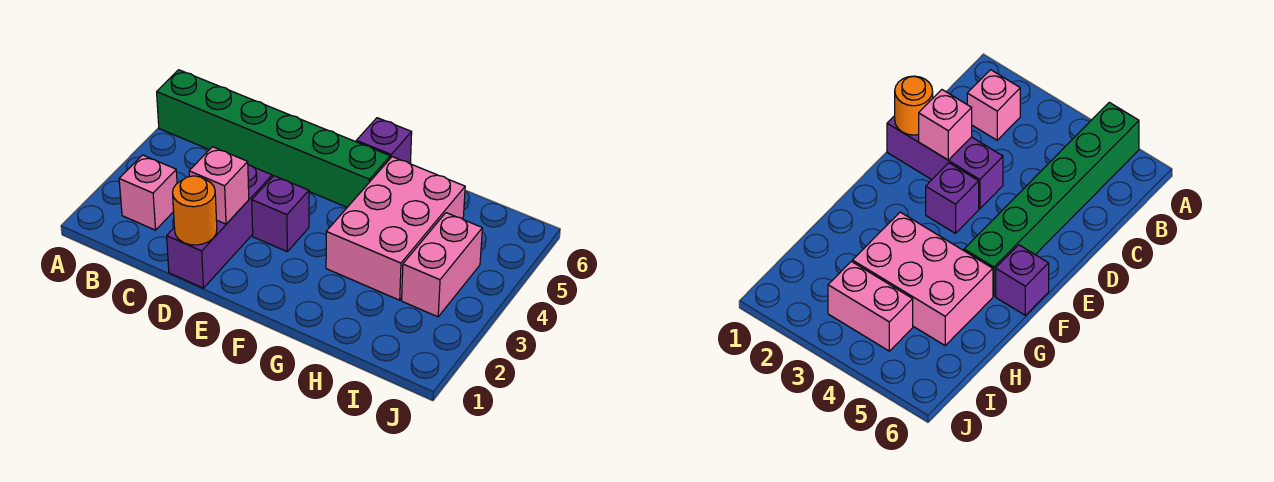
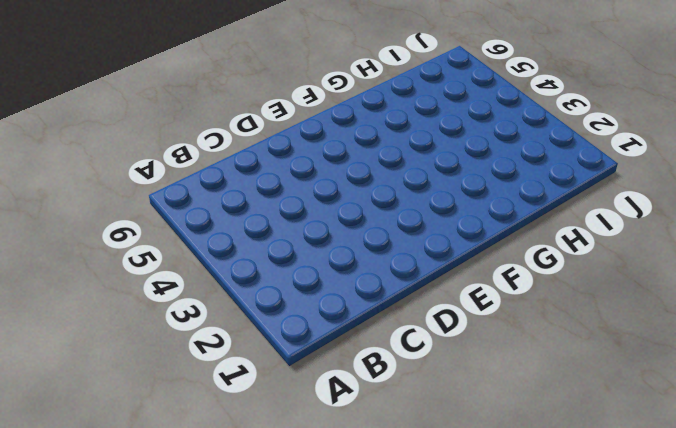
none -> green 1x6 brick [157,70,390,207]
none -> pink 1x1 brick [119,155,177,230]

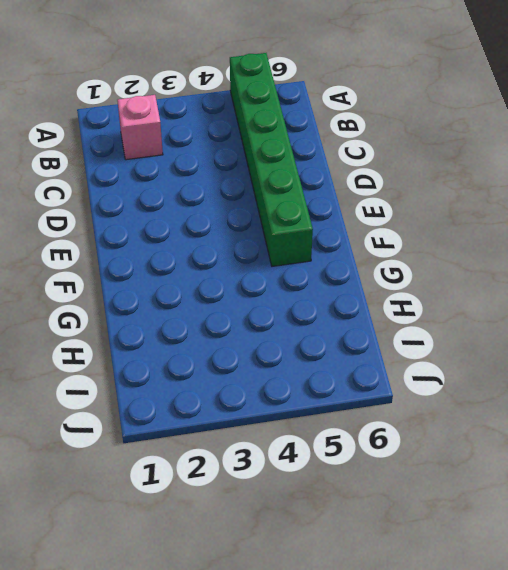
none -> purple 1x3 brick [167,165,272,288]
none -> purple 1x1 brick [252,176,309,251]

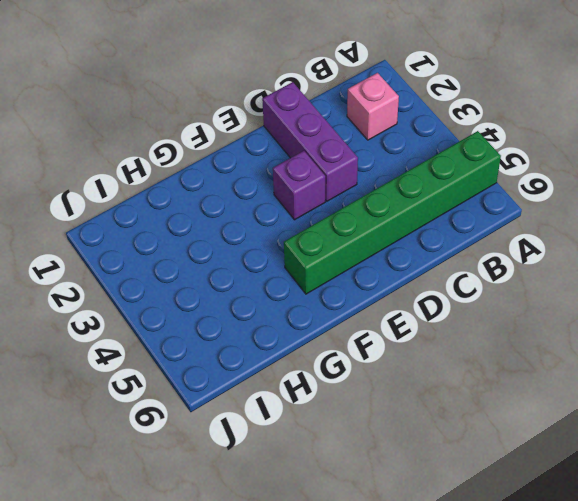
none -> purple 1x1 brick [356,118,412,164]
none -> pink 2x3 brick [326,157,465,300]

